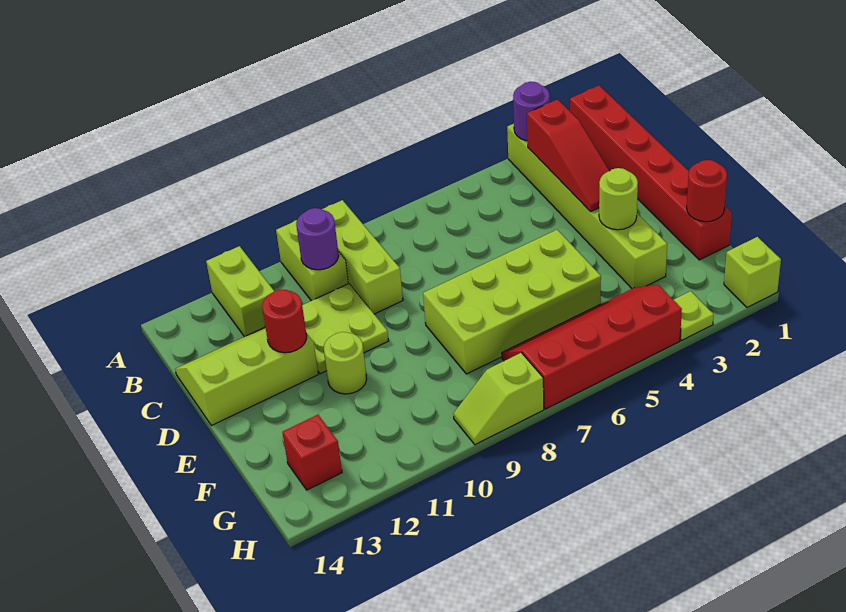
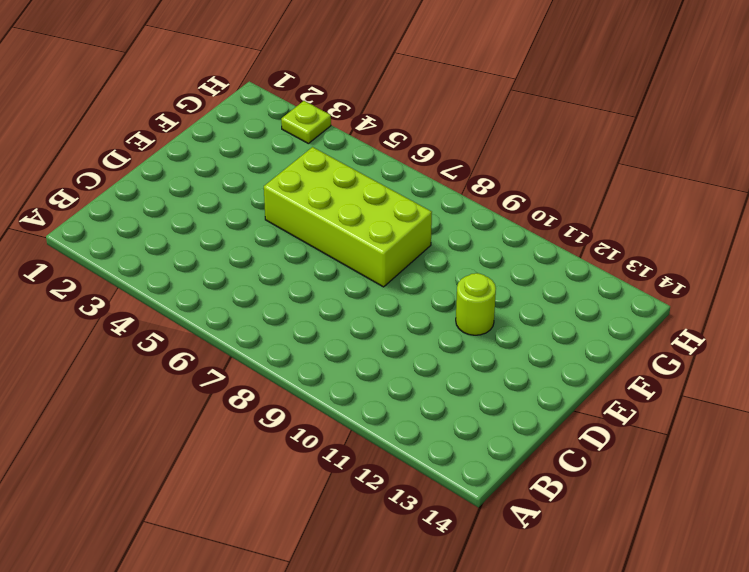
none -> red 1x6 brick [570,86,732,260]
none -> lime 1x6 brick [507,124,667,289]
none -> lime 1x3 brick [322,200,403,314]

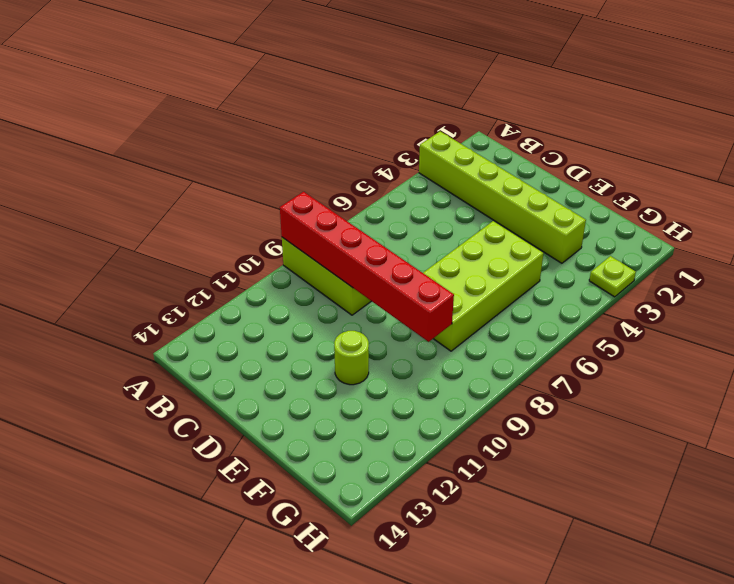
red 1x6 brick [280,192,454,342] -> red 1x6 brick moved to [570,86,732,260]
none -> lime 1x2 brick [276,220,348,301]
none -> lime 1x2 brick [206,246,274,337]
none -> lime 2x2 plate [302,284,389,374]

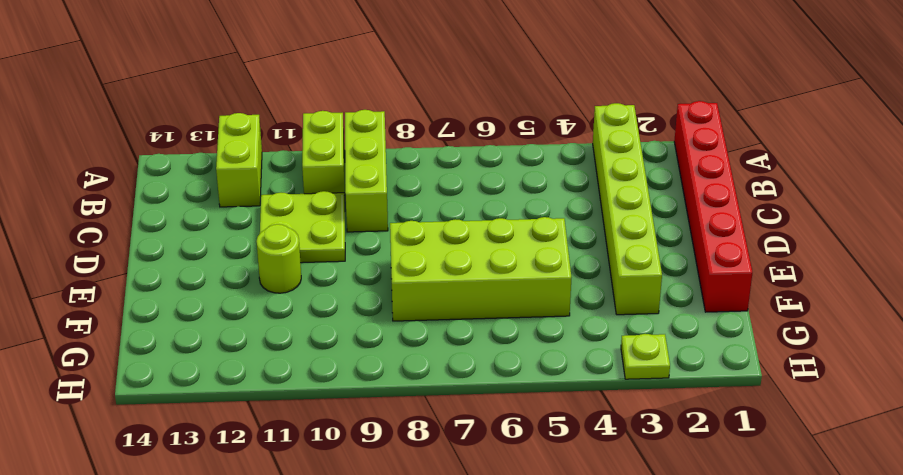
none -> lime 2x3 slope [175,327,318,426]
none -> red 2x4 slope [502,285,682,409]
none -> red 1x1 brick [282,415,342,490]

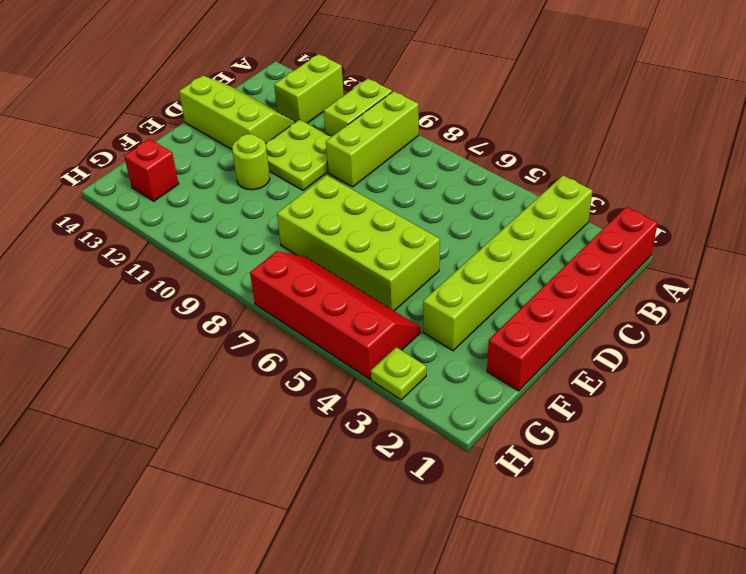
none -> lime 1x1 brick [724,237,781,307]
none -> lime 1x2 slope [453,353,544,445]
none -> purple 1x1 round brick [513,82,550,141]

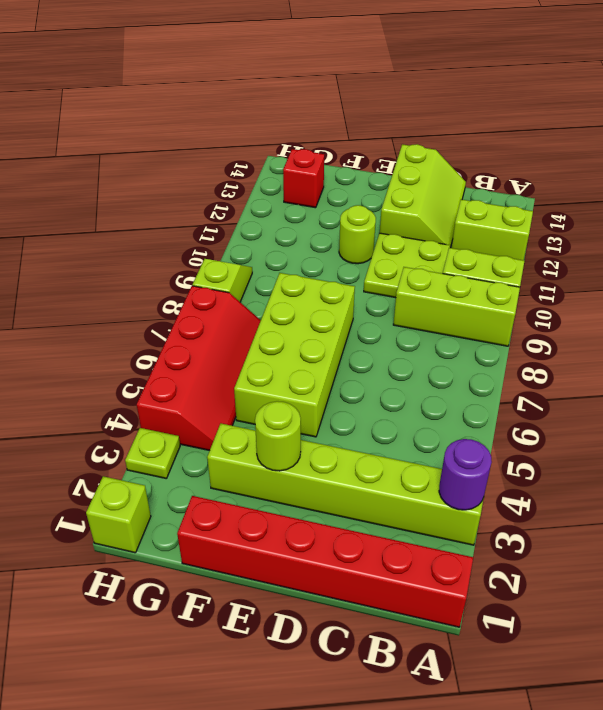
none -> red 1x3 slope [527,100,609,212]
none -> purple 1x1 round brick [296,208,339,270]
none -> red 1x1 round brick [262,289,307,353]

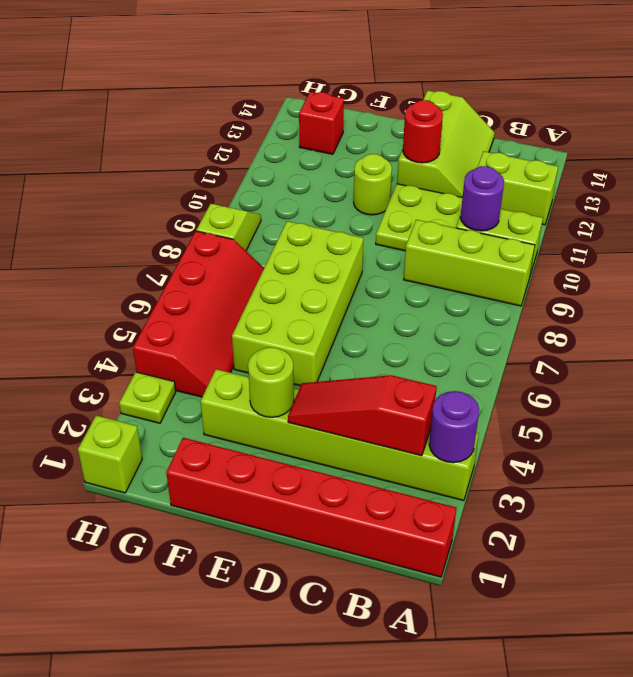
none -> red 1x1 round brick [687,160,727,222]

